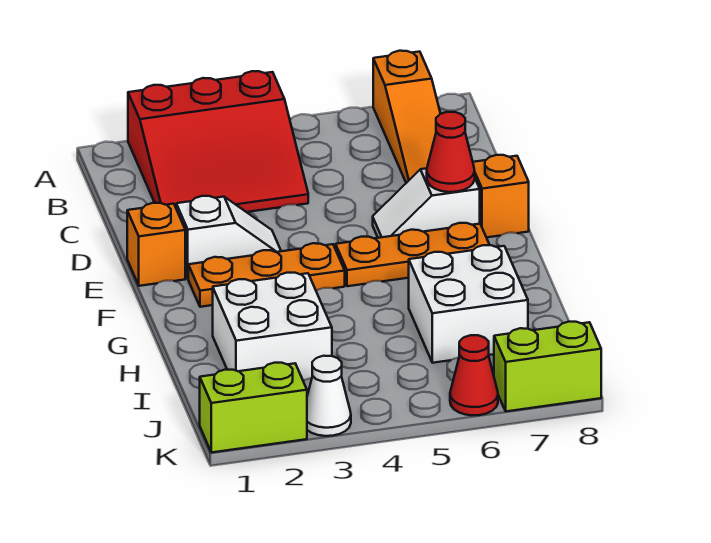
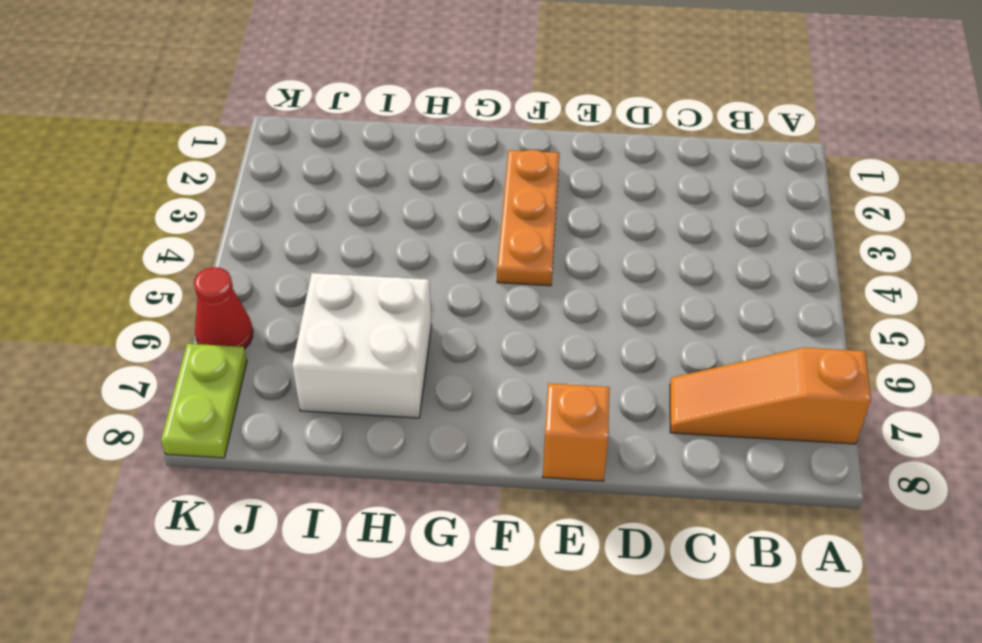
lime 1x2 plate [161,344,247,458] -> lime 1x2 brick [494,322,601,411]
none -> red 3x3 slope [128,71,308,212]
none -> orange 1x1 brick [127,203,185,286]
none -> white 1x2 slope [176,196,281,278]

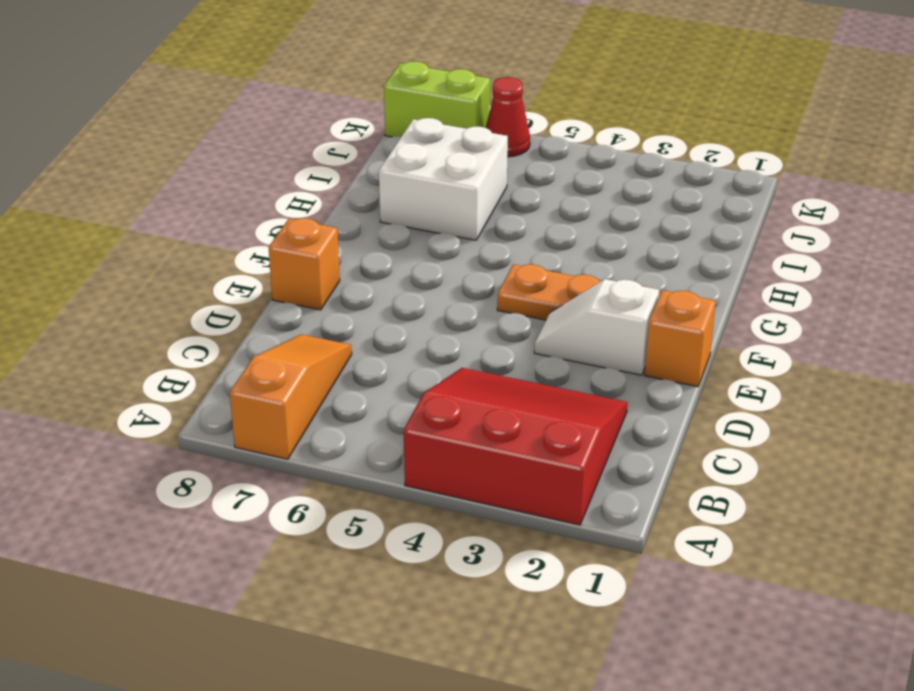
none -> white 1x2 slope [373,168,480,238]
none -> orange 1x3 plate [336,223,489,286]
none -> white 2x2 brick [213,273,332,381]

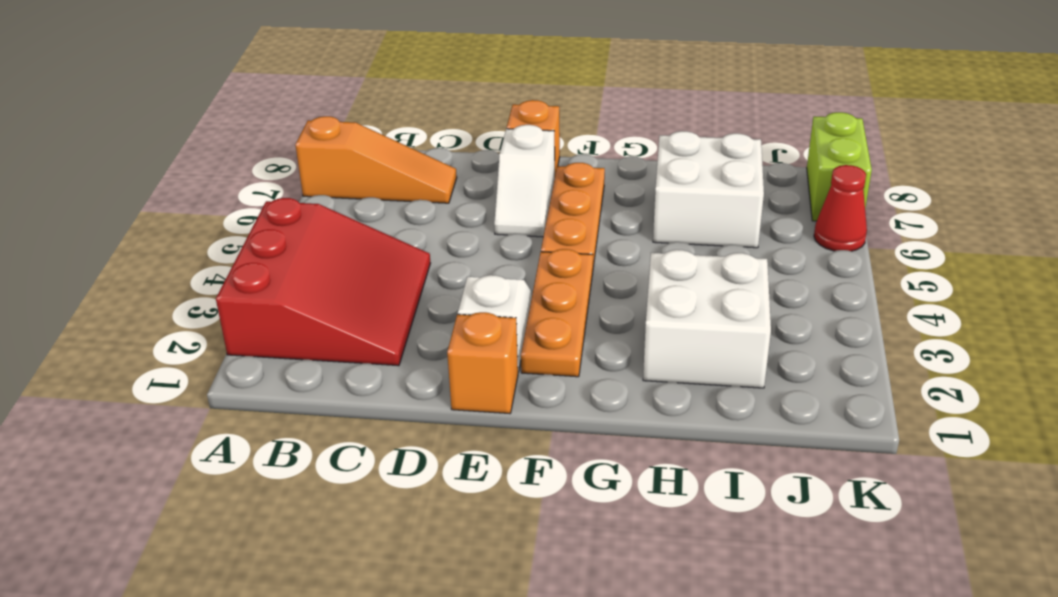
none -> lime 1x2 brick [200,363,307,453]
none -> white 1x1 cone [307,356,351,436]
none -> red 1x1 cone [427,112,475,192]

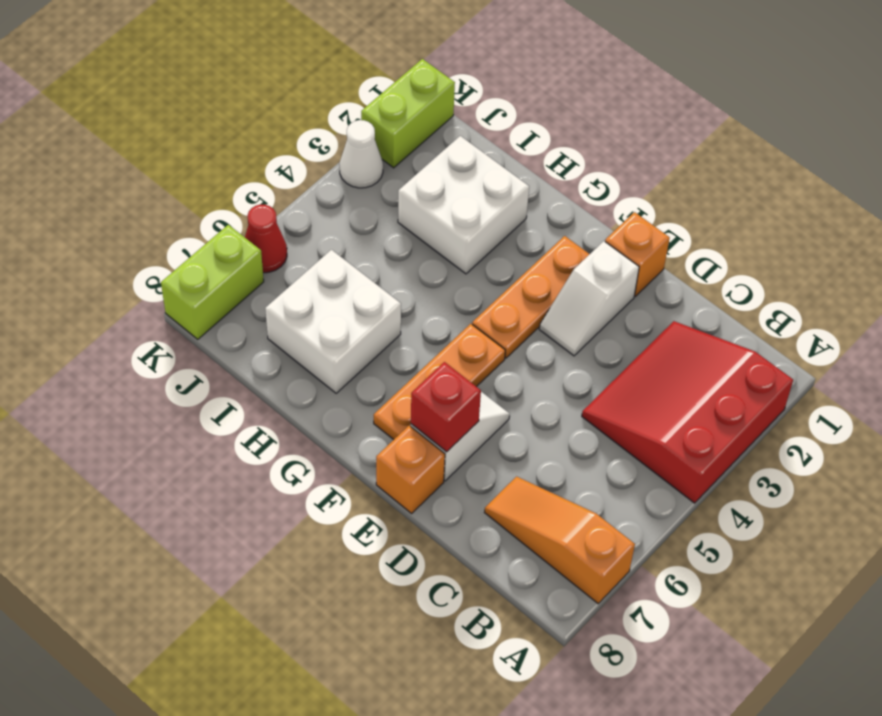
red 1x1 brick [411,362,481,452] -> red 1x1 cone [427,112,475,192]

